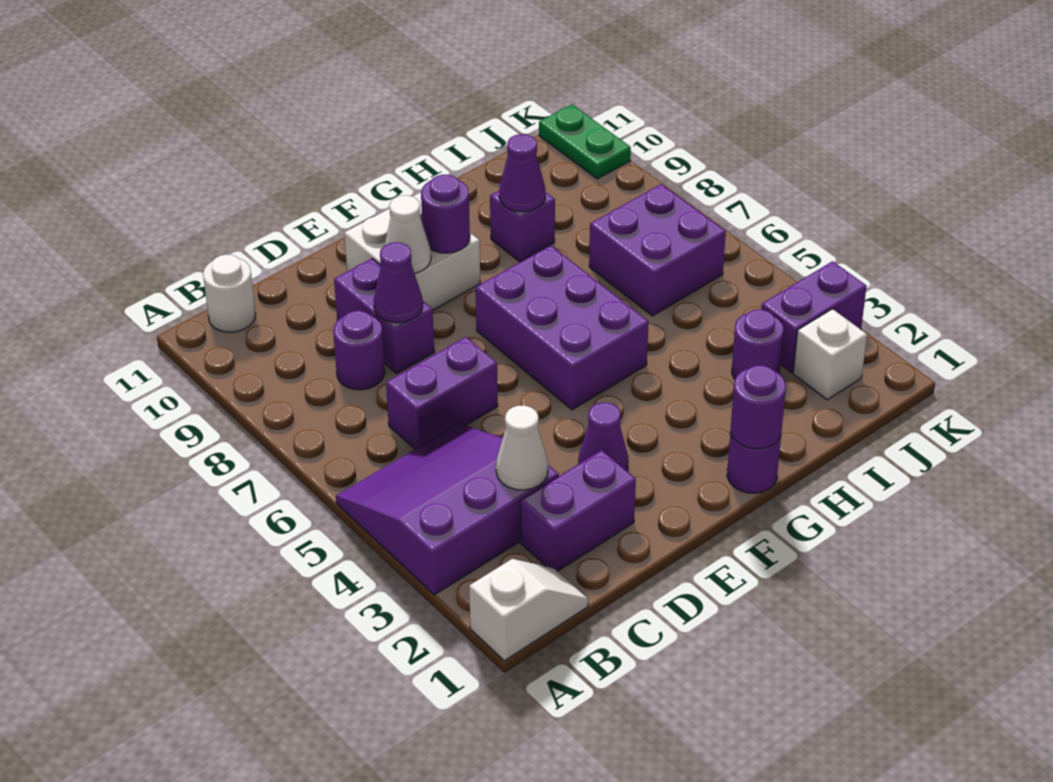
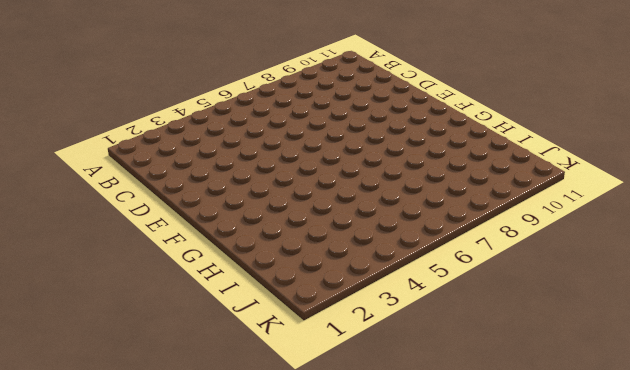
none -> white 1x2 slope [469,559,588,661]
none -> purple 3x3 slope [336,424,559,595]
none -> white 1x1 round brick [203,255,256,332]

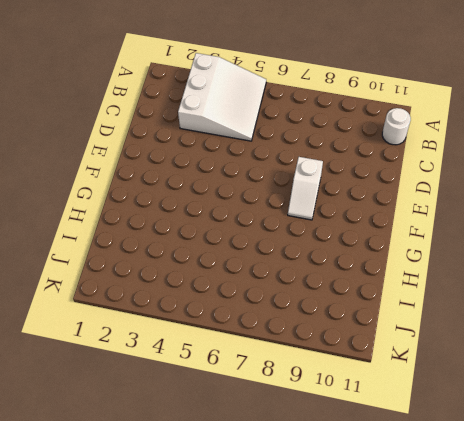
white 3x3 slope [178,53,266,141] -> purple 3x3 slope [336,424,559,595]
white 1x2 slope [288,157,323,220] -> white 1x2 slope moved to [469,559,588,661]
none -> purple 1x2 brick [520,450,636,571]
none -> purple 1x2 brick [386,337,498,449]
none -> purple 1x1 round brick [333,311,385,390]

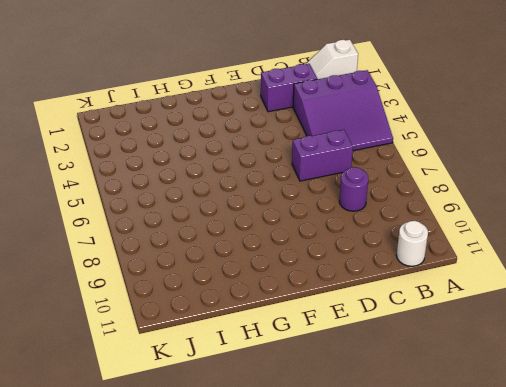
none -> purple 1x2 brick [334,259,434,374]
none -> purple 1x1 cone [578,403,628,471]
none -> white 2x2 brick [344,193,480,310]

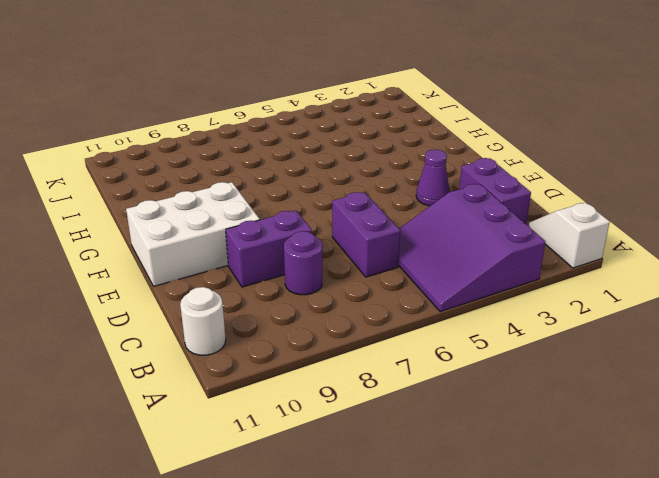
white 2x3 brick [126,182,260,286] -> white 2x2 brick [344,193,480,310]
none -> purple 2x3 brick [476,245,649,410]
none -> purple 1x1 round brick [727,430,781,493]
none -> purple 1x1 brick [490,191,555,262]

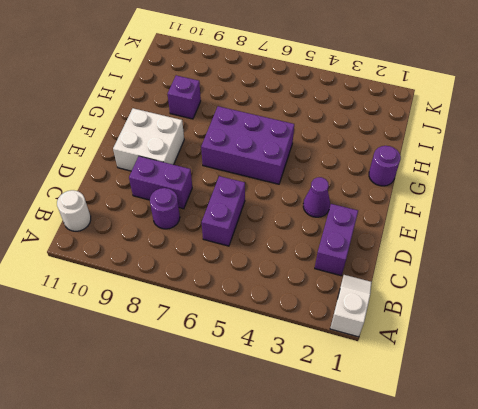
none -> purple 3x3 slope [336,424,559,595]
none -> purple 1x1 round brick [732,310,784,379]
none -> purple 2x2 brick [589,184,726,316]

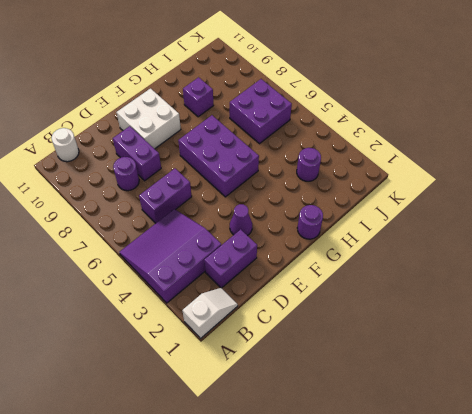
none -> white 1x1 brick [793,309,867,400]
none -> purple 1x2 brick [761,261,867,373]
none -> green 1x2 plate [539,105,631,179]

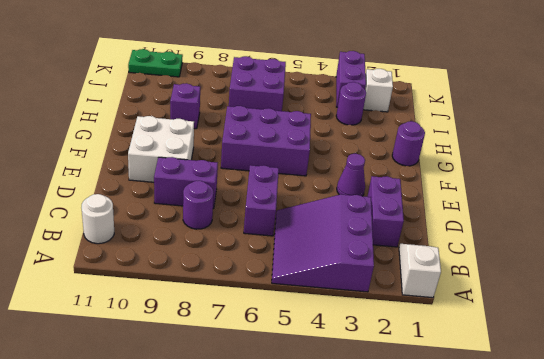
none -> white 1x1 cone [496,406,548,490]
none -> purple 1x1 cone [374,242,423,323]
none -> white 1x1 cone [385,196,431,274]

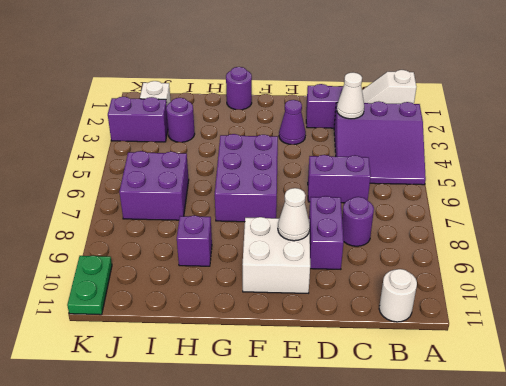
none -> purple 1x1 cone [374,242,423,323]
none -> purple 1x1 round brick [421,175,470,253]
none -> purple 1x1 round brick [731,365,786,449]

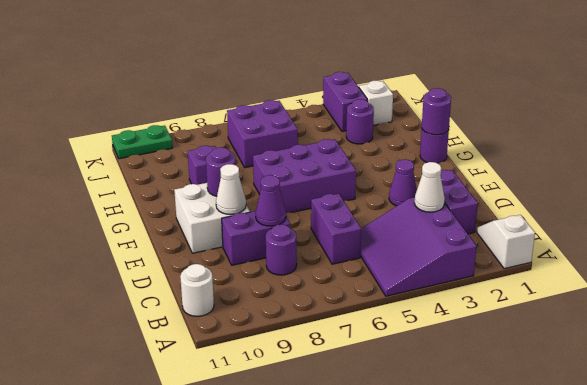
none -> purple 1x1 cone [499,134,545,212]

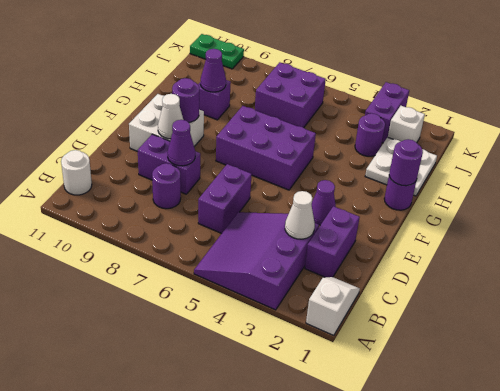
white 2x2 plate [365,137,437,196] -> none

